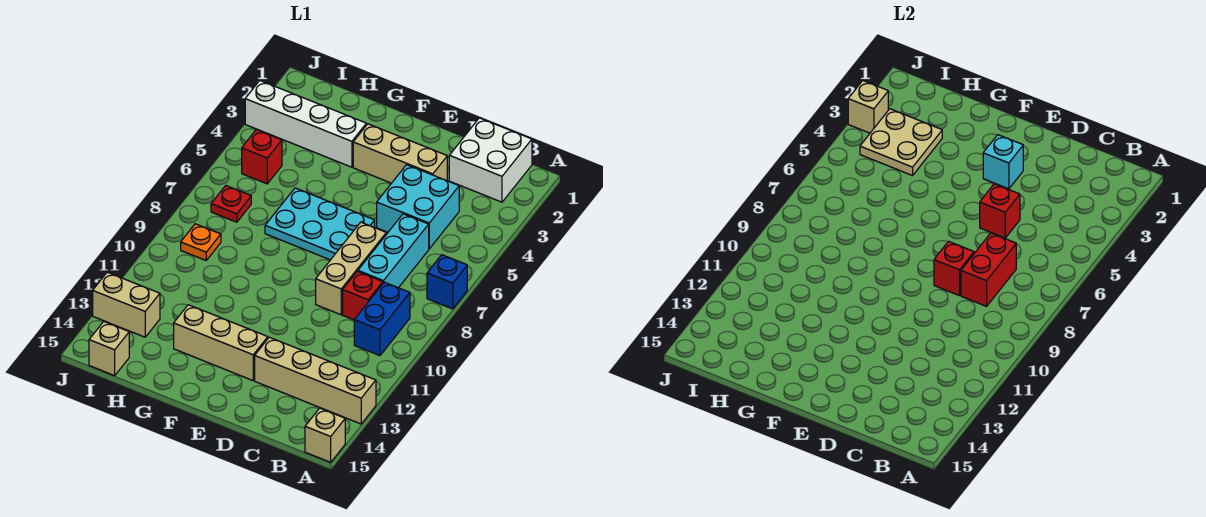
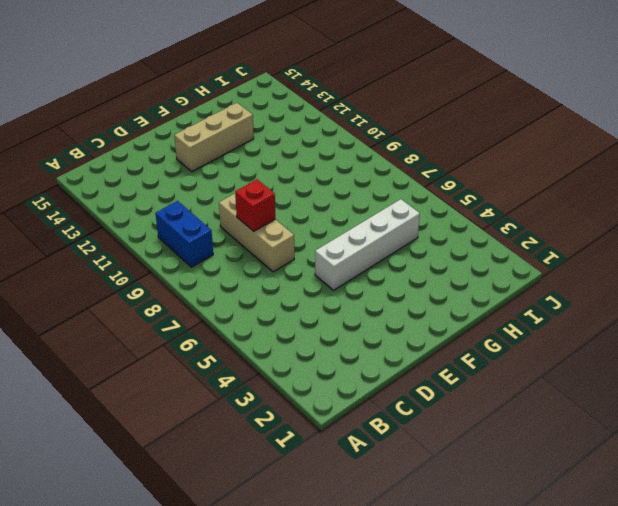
white 1x4 brick [315,199,420,290] -> white 1x4 brick moved to [245,81,366,167]
none -> blue 1x1 brick [427,255,467,309]
none -> tan 1x4 brick [255,337,376,424]
none -> tan 1x1 brick [305,408,345,462]

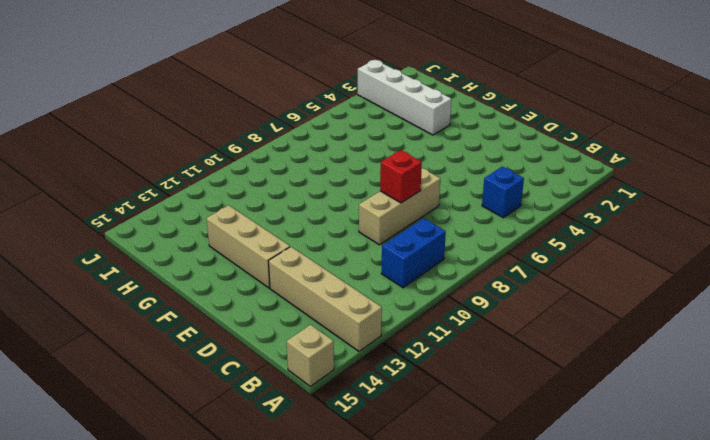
blue 1x1 brick [482,167,524,218] -> blue 1x1 brick moved to [427,255,467,309]
none -> white 2x2 brick [449,118,532,202]
none -> cyan 2x2 brick [377,165,459,249]
none -> cyan 1x3 brick [358,214,429,288]

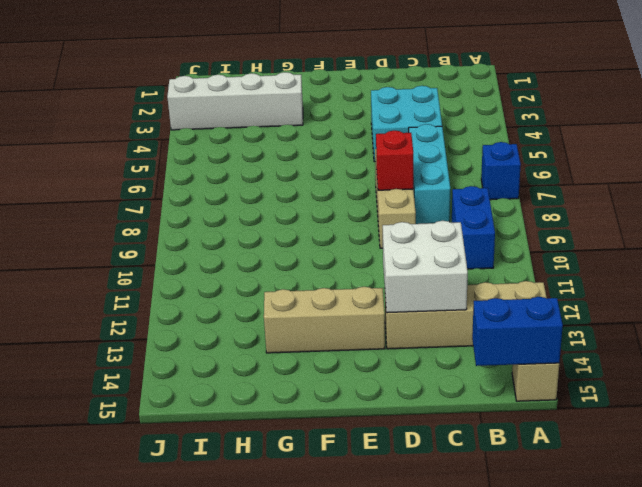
blue 1x2 brick [472,297,563,366] -> none
white 2x2 brick [383,221,468,313] -> white 2x2 brick moved to [449,118,532,202]
none -> red 1x1 brick [343,271,383,320]
none -> tan 1x3 brick [353,124,447,183]
none -> cyan 2x3 plate [265,188,375,260]

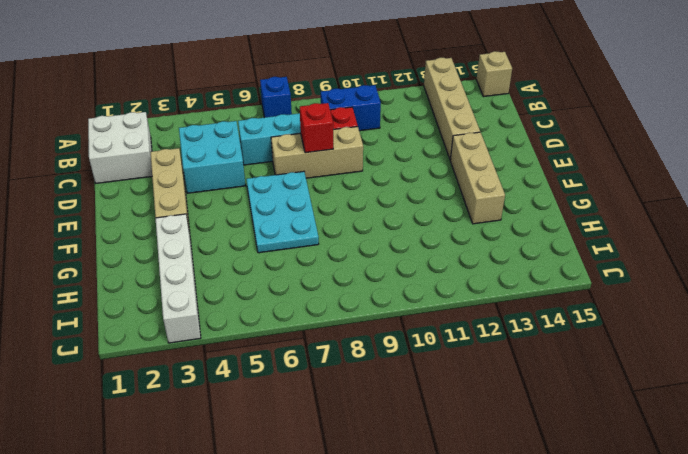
none -> red 1x1 brick [242,130,282,184]
none -> red 1x1 plate [211,186,251,222]
none -> orange 1x1 plate [181,224,221,260]

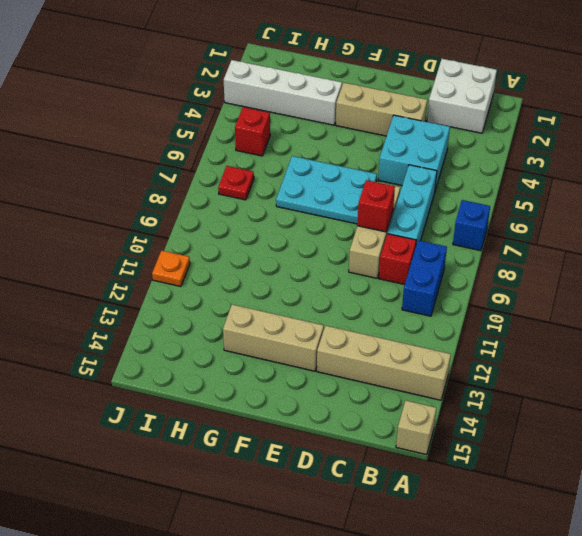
orange 1x1 plate [152,251,190,287] -> orange 1x1 plate moved to [181,224,221,260]
none -> tan 1x2 brick [93,272,160,337]
none -> tan 1x1 brick [89,322,129,376]
none -> red 1x2 brick [961,233,1016,306]

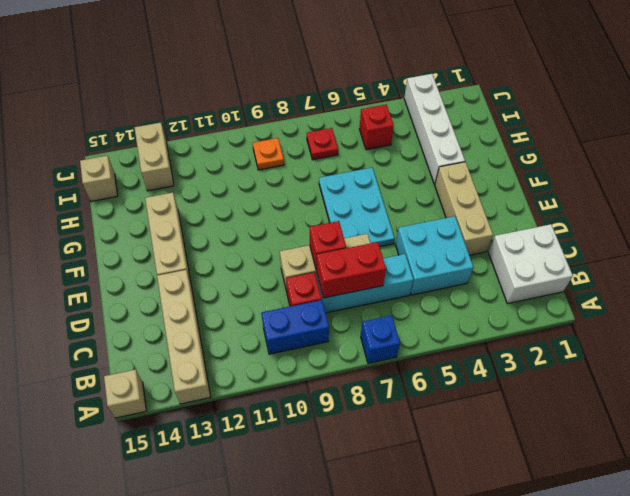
none -> red 1x1 brick [980,184,1020,238]
none -> cyan 1x1 brick [983,135,1023,189]
none -> tan 2x2 plate [860,109,942,176]

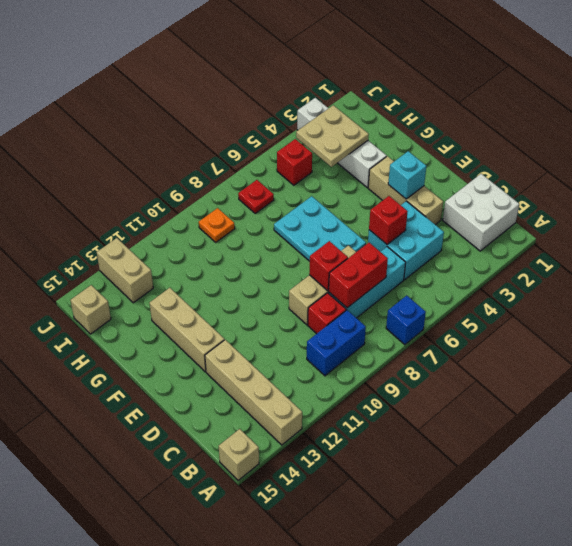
none -> tan 1x1 brick [848,81,888,133]

